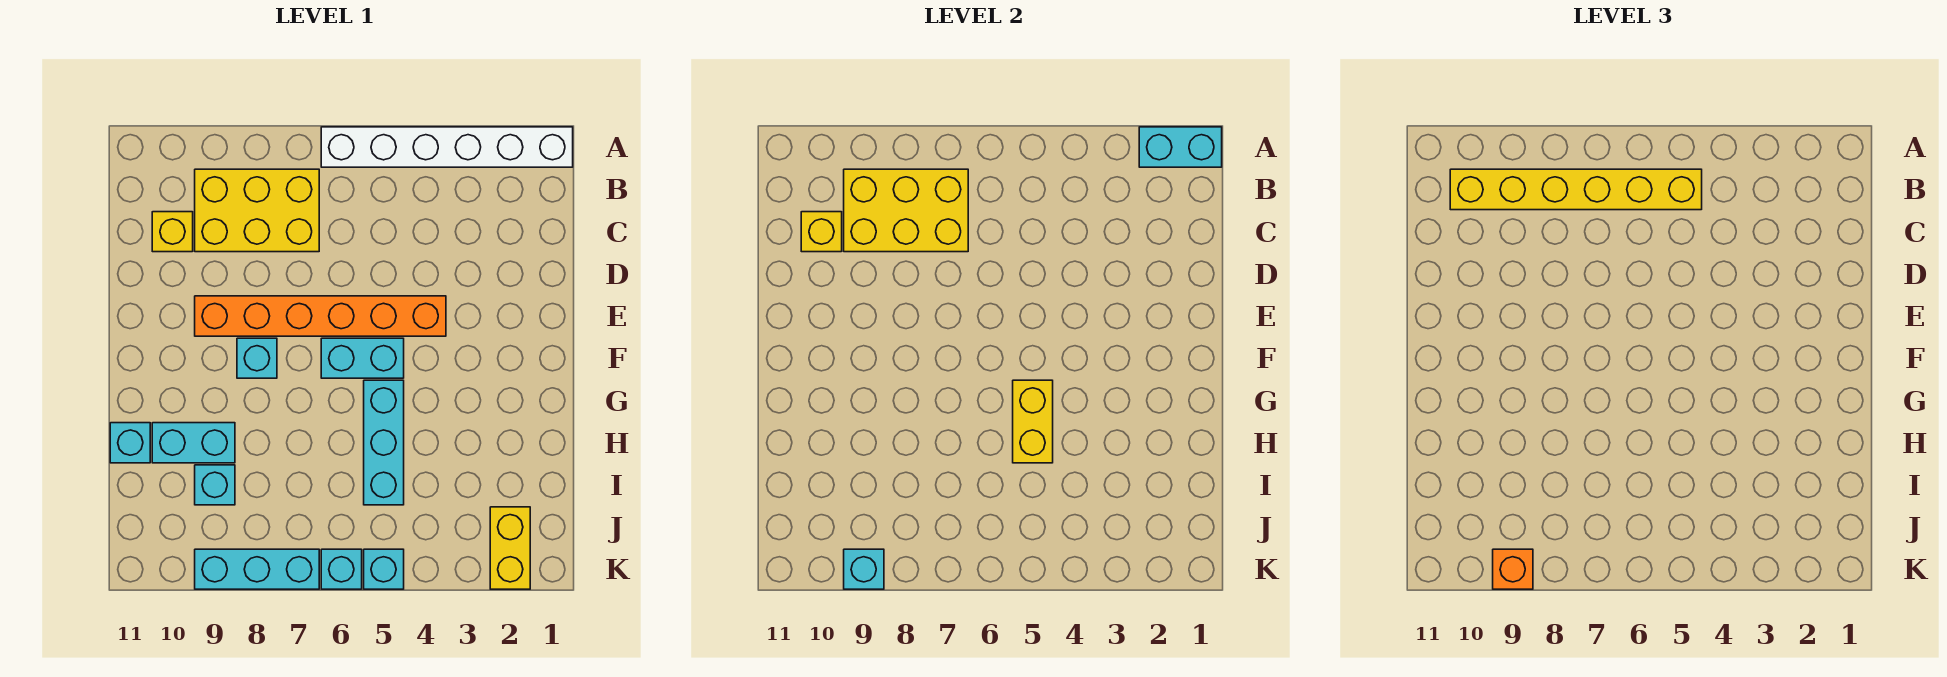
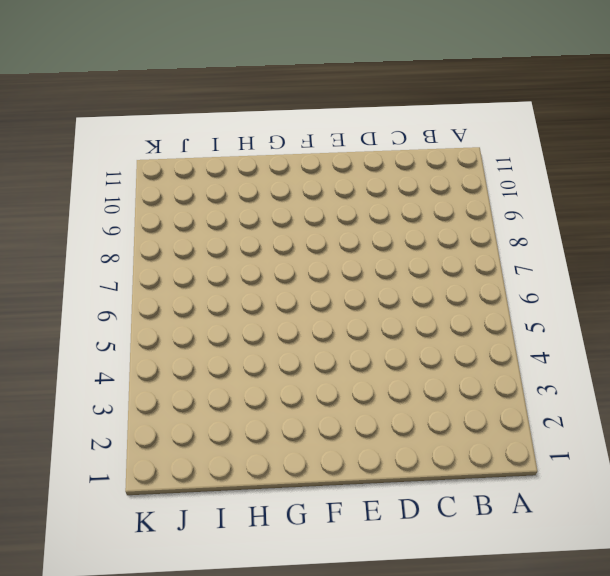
none -> white 1x6 brick [321,127,573,167]
none -> yellow 2x3 brick [195,169,319,252]
none -> yellow 1x1 brick [152,212,193,252]

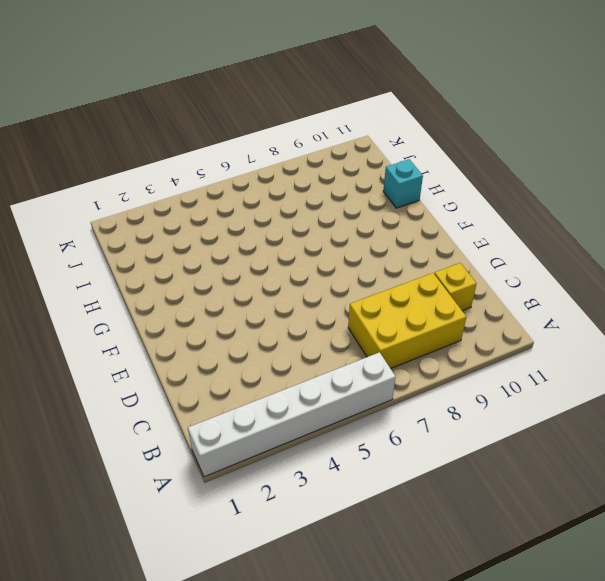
none -> orange 1x6 brick [195,296,446,336]
none -> cyan 1x2 brick [321,338,404,378]
none -> cyan 1x1 brick [237,338,277,378]

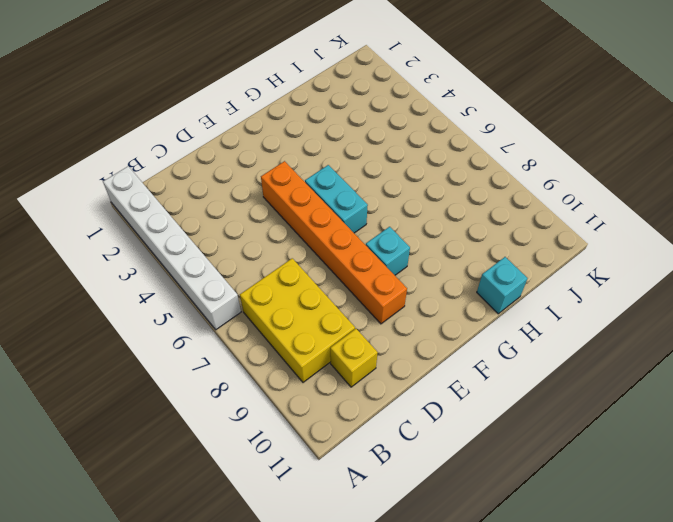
none -> cyan 1x3 brick [364,380,404,505]
none -> cyan 1x2 brick [152,423,235,463]
none -> cyan 1x1 brick [195,465,235,505]

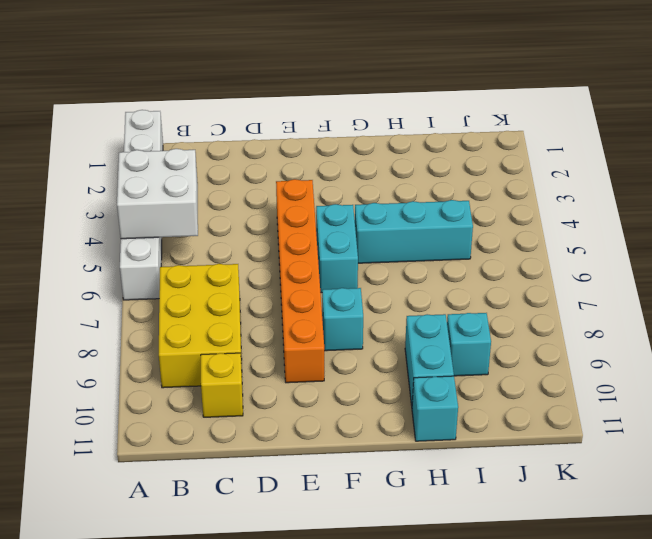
white 2x2 brick [117,149,198,239] -> none
none -> yellow 1x2 brick [490,507,530,589]
none -> cyan 1x1 brick [364,549,404,589]
none -> cyan 1x1 brick [321,549,362,589]

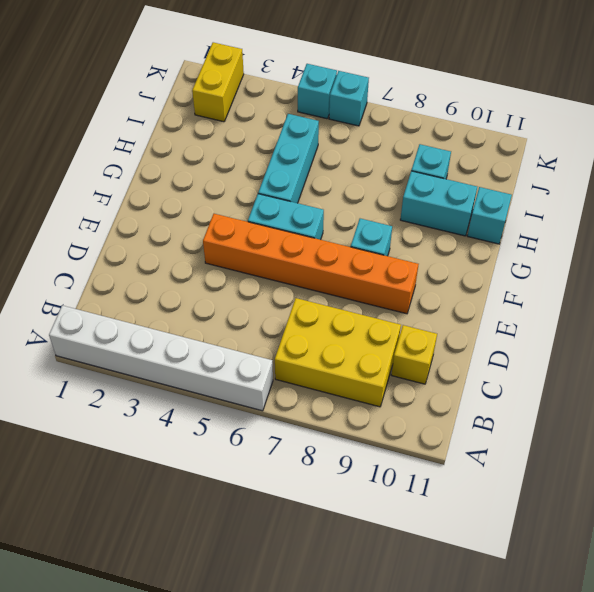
none -> cyan 1x3 brick [195,549,319,589]
none -> cyan 1x2 brick [1139,127,1222,167]
none -> yellow 2x3 brick [844,169,968,252]

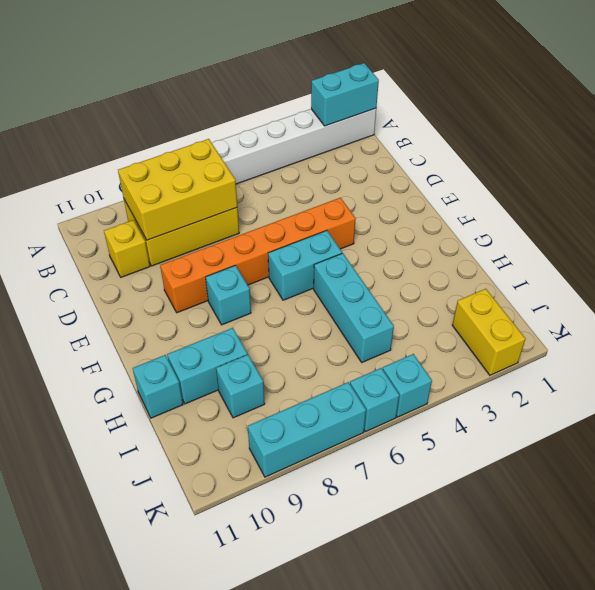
none -> yellow 1x1 brick [801,212,842,252]
none -> yellow 1x2 brick [1013,380,1053,463]
none -> cyan 1x1 brick [844,549,884,589]

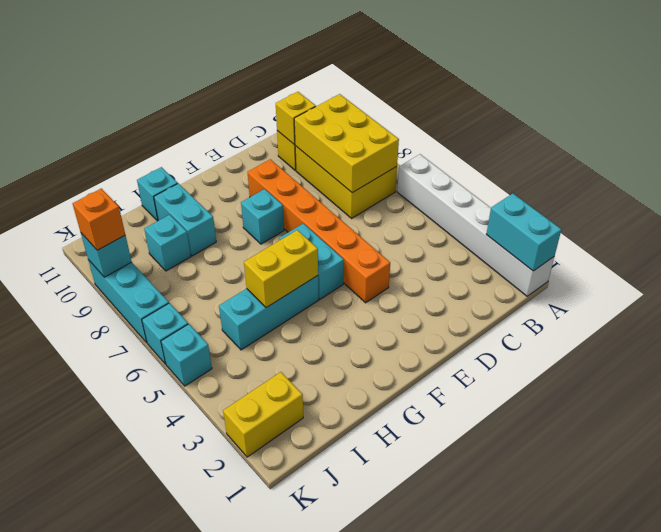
none -> yellow 1x6 brick [1450,169,1702,210]

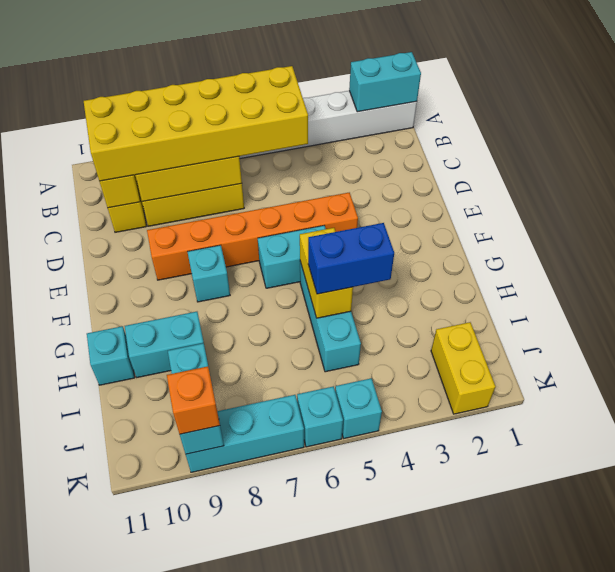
yellow 2x6 brick [84,66,308,181] -> yellow 1x6 brick [1450,169,1702,210]
blue 1x2 brick [308,223,394,294] -> none

